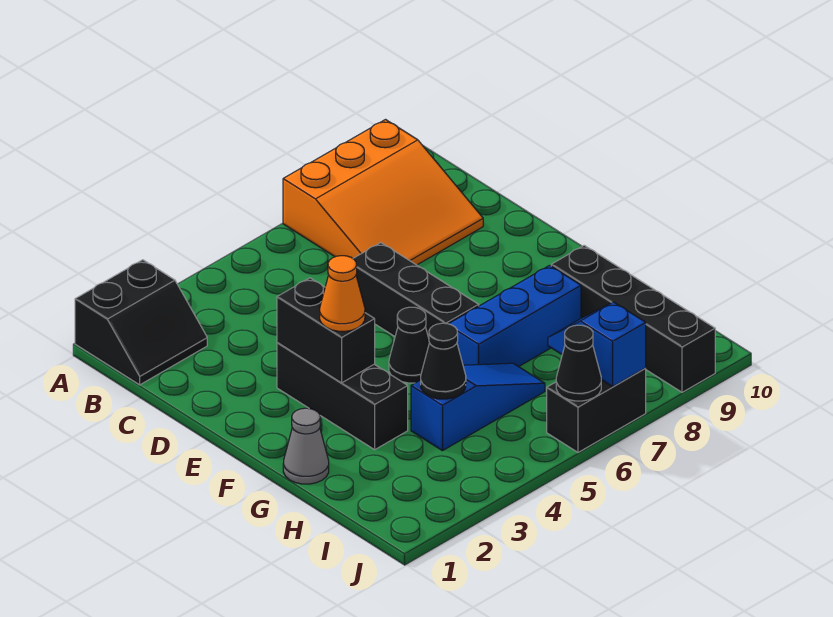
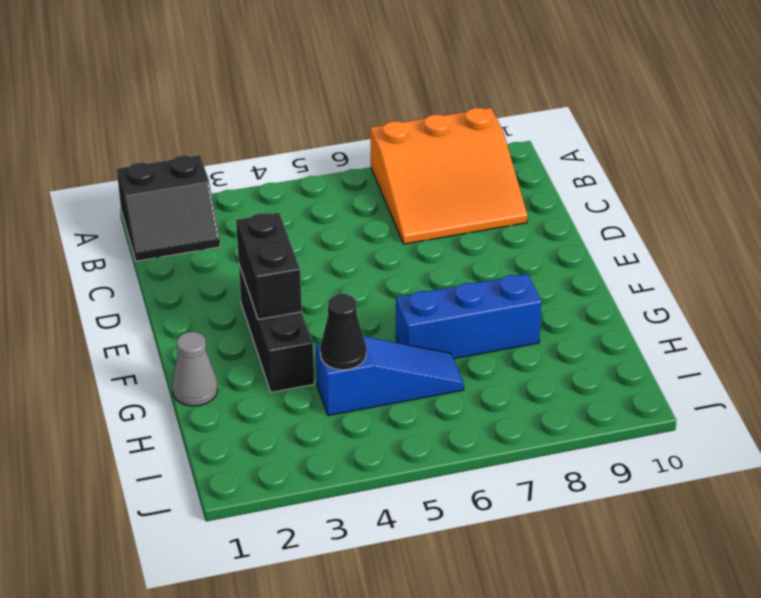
none -> black 1x3 brick [353,243,479,338]
none -> black 1x1 cone [389,307,429,383]
none -> black 1x4 brick [551,245,715,392]

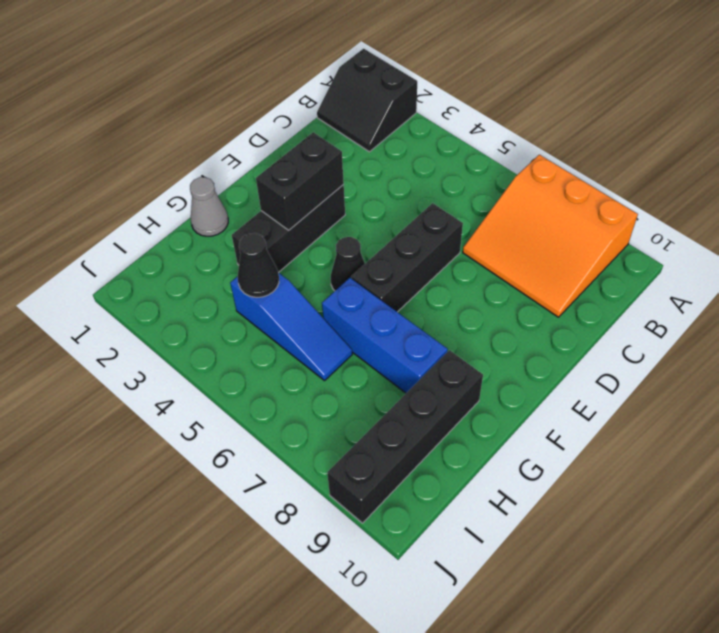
none -> black 1x2 brick [547,368,646,452]
none -> blue 1x2 slope [548,302,646,386]
none -> black 1x1 cone [556,325,601,401]

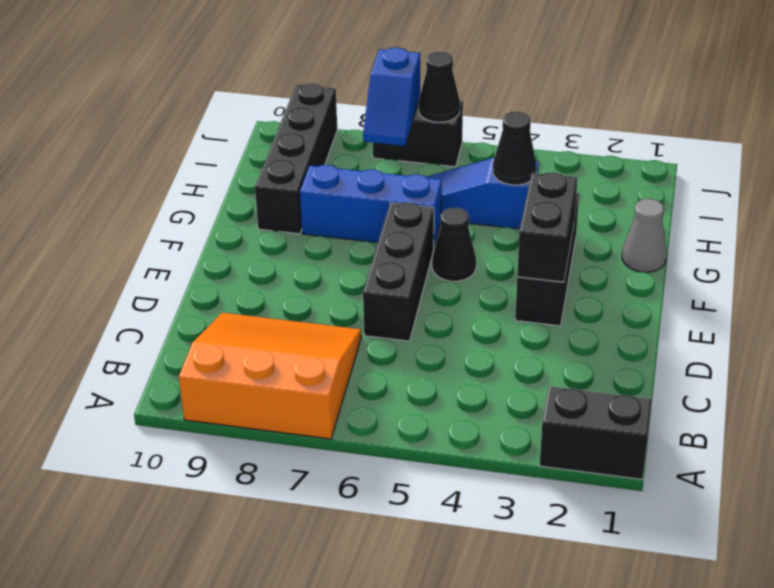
none -> orange 1x1 cone [320,256,365,331]

